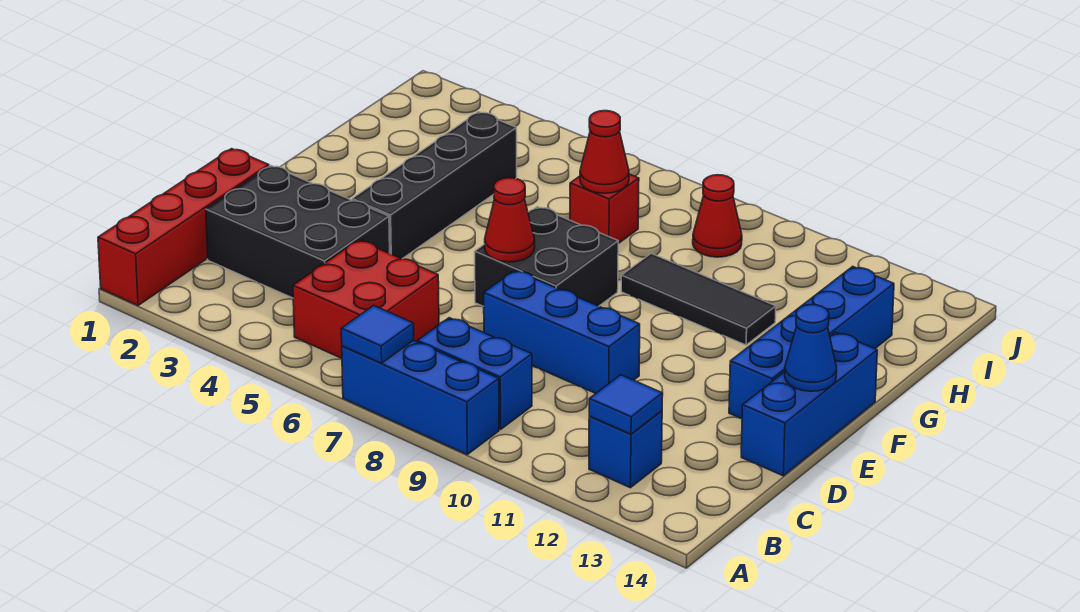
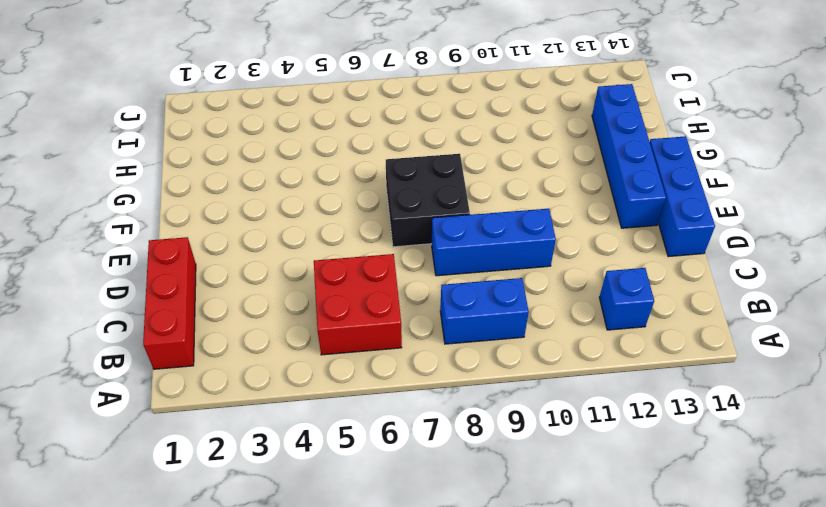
red 1x3 brick [143,237,196,369] -> red 1x4 brick [98,149,269,305]
none -> blue 1x3 brick [342,341,499,454]
none -> black 2x3 brick [206,166,390,298]
none -> black 1x4 brick [352,112,517,259]

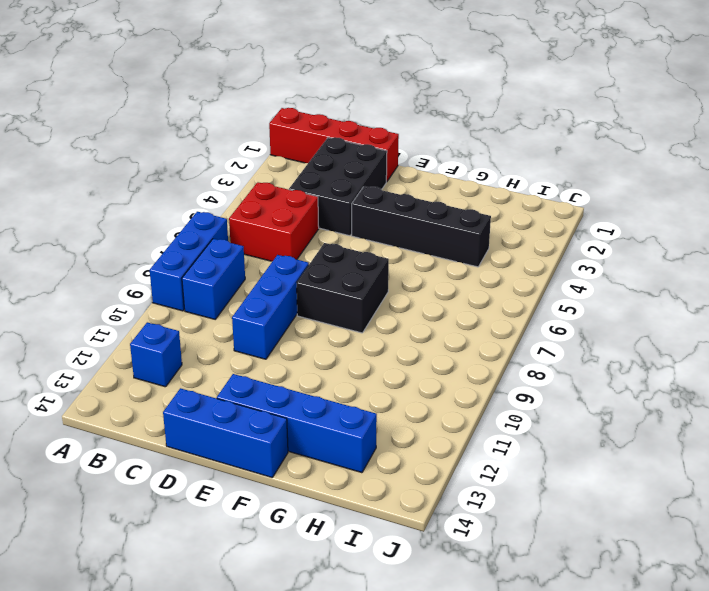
none -> black 1x3 tile [621,253,776,345]
none -> red 1x1 brick [570,174,639,244]
none -> red 1x1 cone [693,175,742,257]

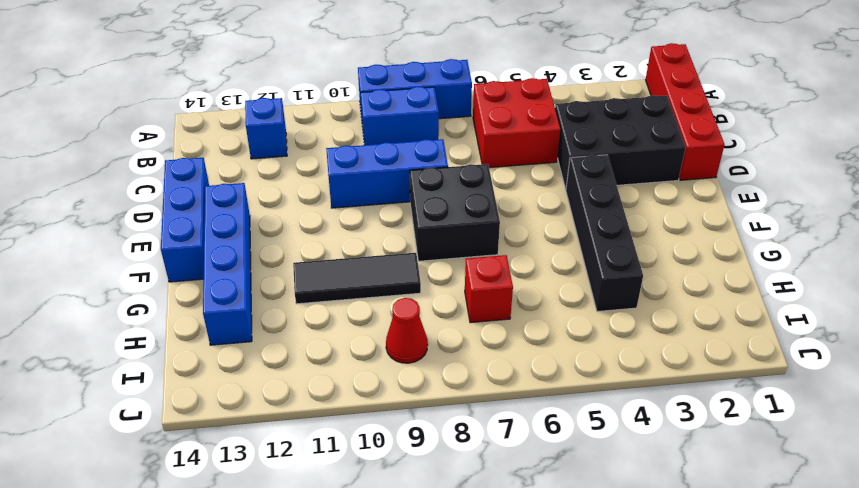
none -> blue 1x1 tile [341,305,414,363]
none -> blue 1x1 tile [589,375,663,434]
none -> red 1x1 cone [485,178,535,262]

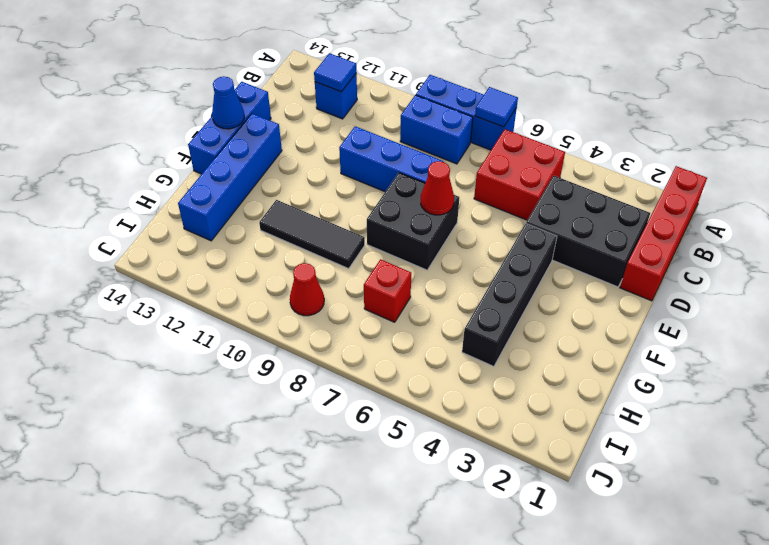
none -> red 1x1 cone [580,111,629,193]

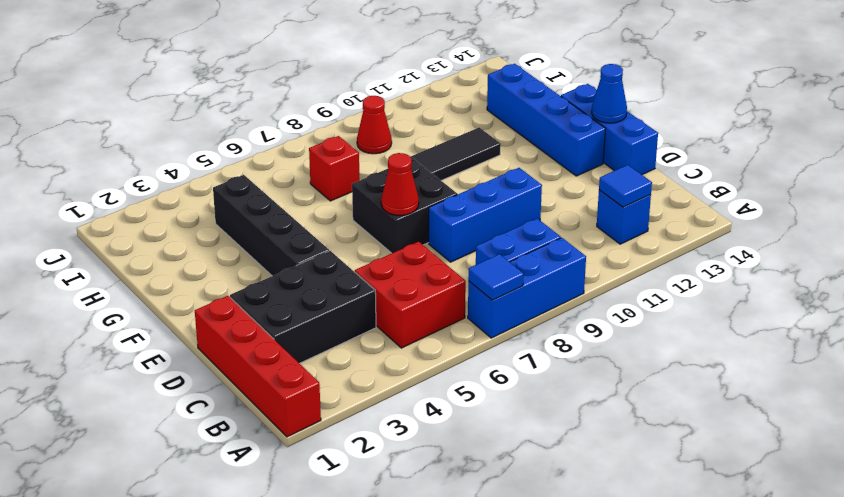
none -> red 1x1 cone [580,111,629,193]

